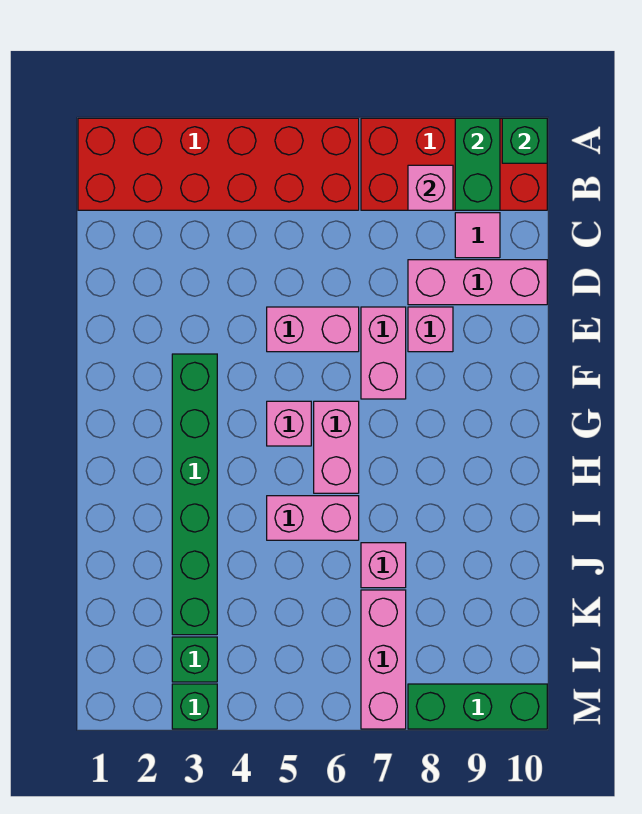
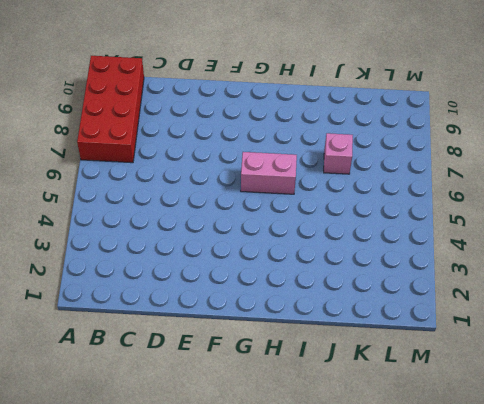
none -> red 2x6 brick [78,118,359,210]
none -> pink 1x1 tile [455,213,500,258]
none -> pink 1x3 brick [408,260,547,305]

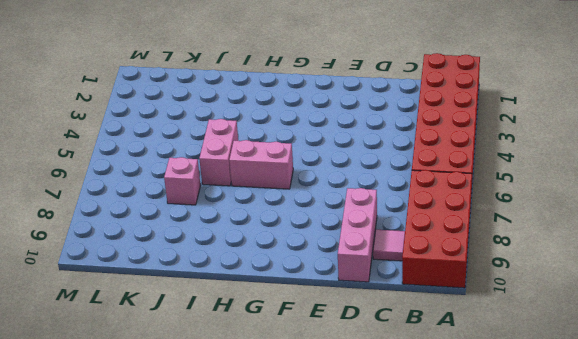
none -> pink 1x2 brick [267,307,359,352]
none -> pink 1x2 brick [361,307,406,399]
none -> pink 1x1 brick [408,307,453,352]

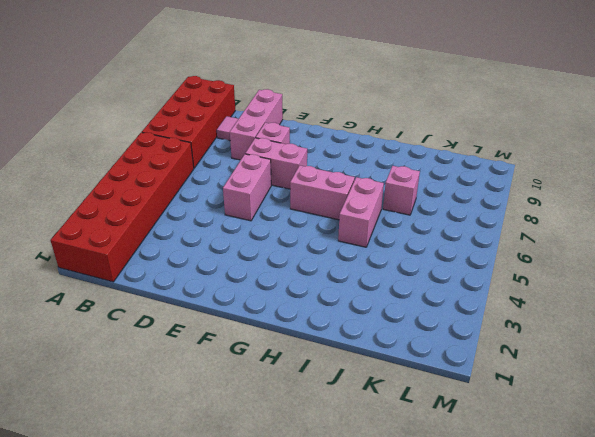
none -> green 1x6 brick [172,354,217,635]
none -> pink 1x1 brick [267,401,311,446]
none -> pink 1x3 brick [361,590,406,729]

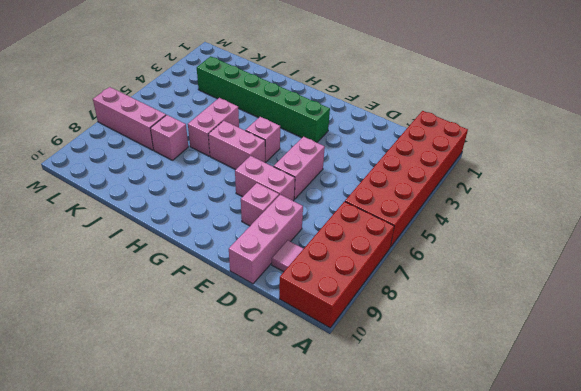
none -> green 1x1 brick [172,637,217,682]
none -> green 1x1 brick [172,684,217,729]
none -> green 1x3 brick [408,684,547,729]

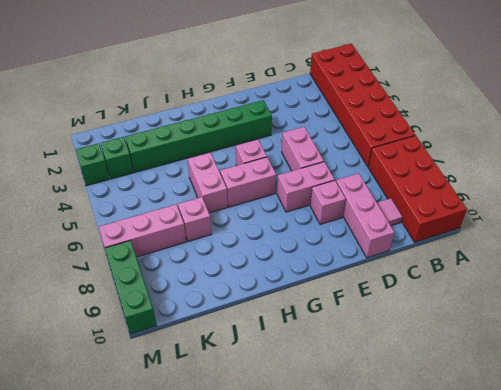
none -> green 1x2 brick [455,118,500,210]
none -> green 1x1 brick [502,118,547,163]
none -> pink 1x1 brick [408,165,453,210]

